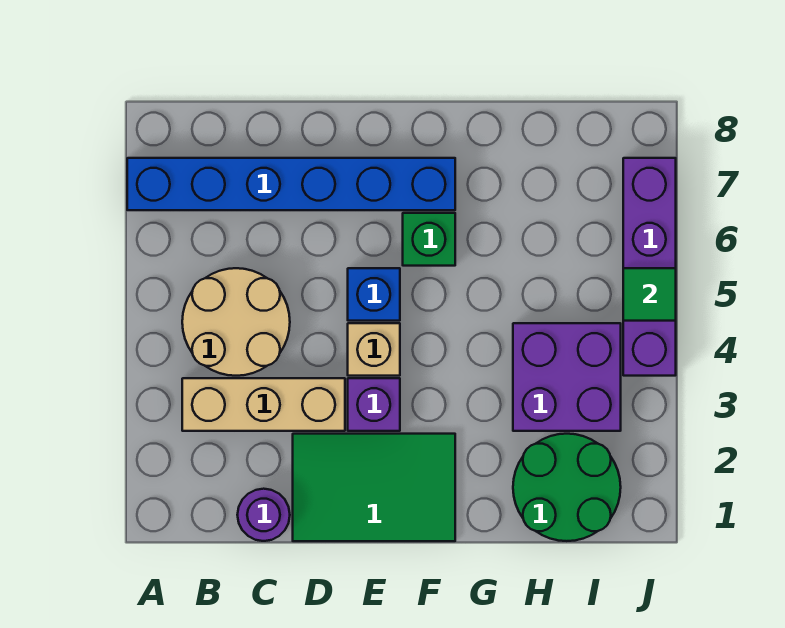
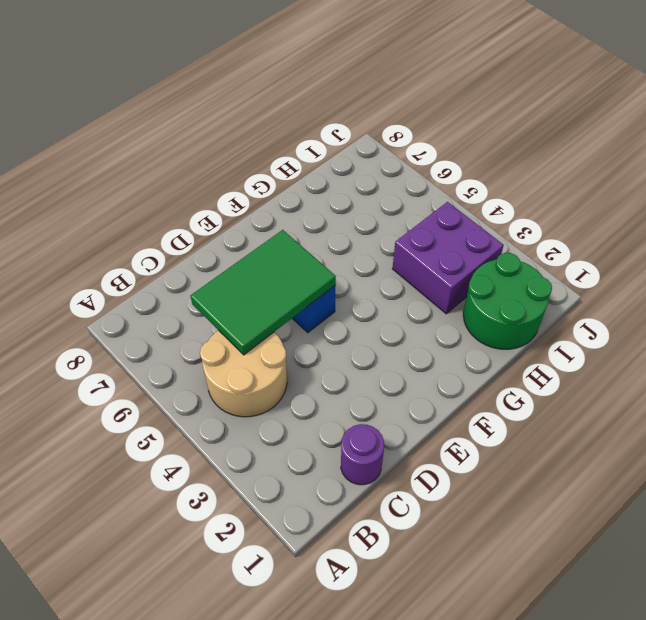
green 2x3 tile [190,230,336,355] -> green 2x3 tile moved to [293,434,455,541]
none -> blue 1x6 brick [127,158,455,210]
none -> tan 1x3 brick [182,378,345,431]
none -> purple 1x1 brick [348,378,400,431]

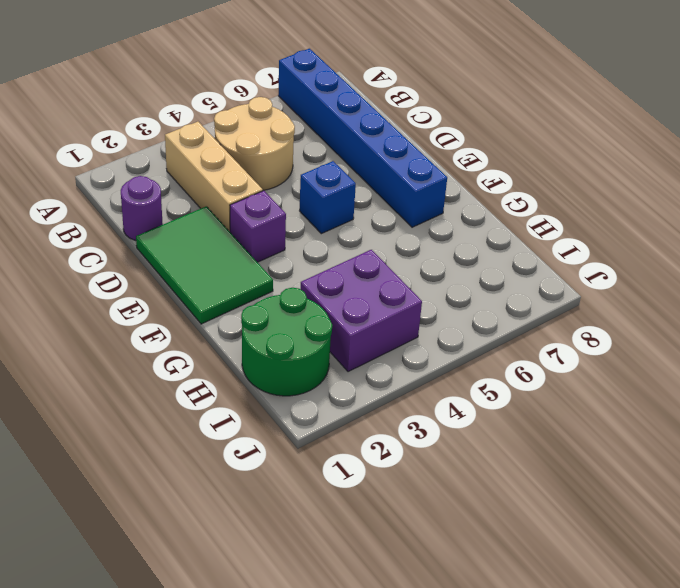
none -> tan 1x1 brick [348,323,400,376]
none -> green 1x1 brick [403,213,455,266]
none -> purple 1x4 brick [623,158,676,376]

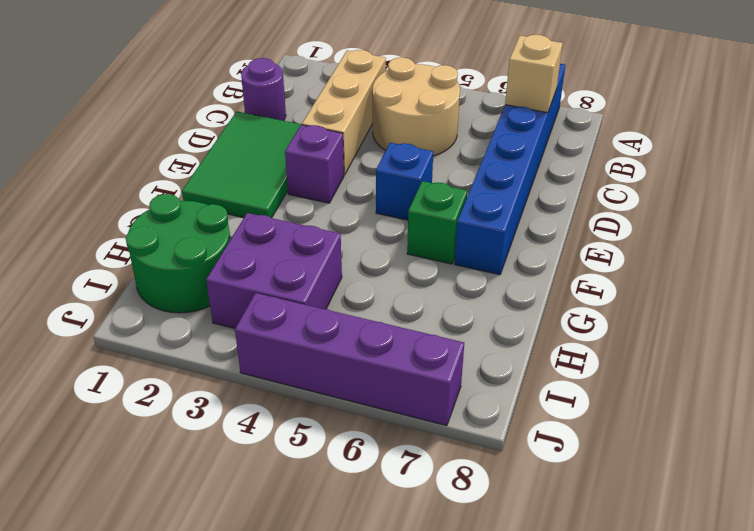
tan 1x1 brick [505,35,563,113] -> tan 1x1 brick moved to [348,323,400,376]
none -> green 1x1 tile [623,268,676,321]

